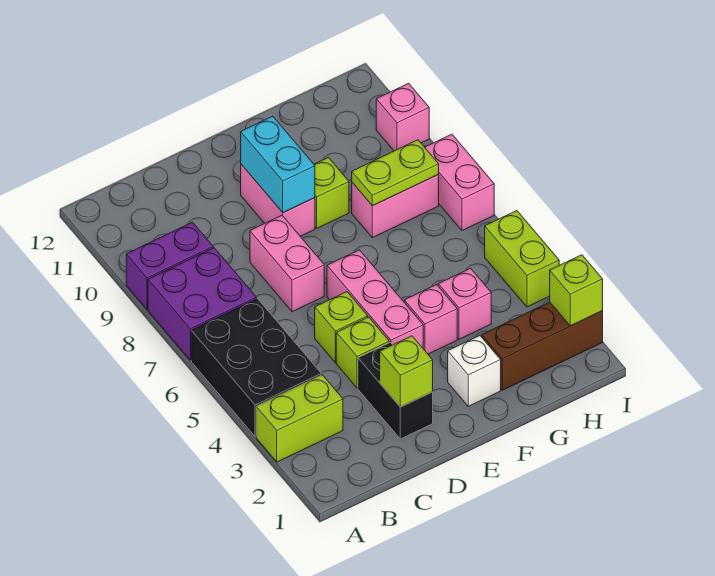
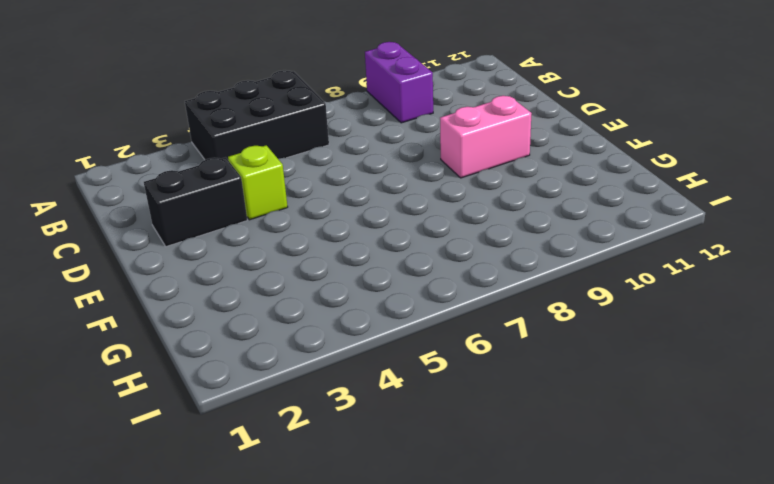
none -> lime 1x2 brick [256,375,343,462]
none -> purple 2x2 brick [148,248,257,360]
none -> lime 1x1 brick [315,292,368,363]

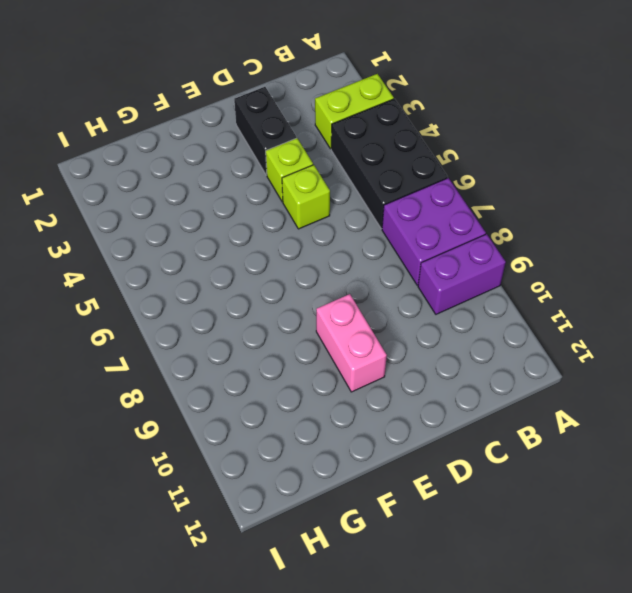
none -> pink 1x2 brick [250,215,324,312]
none -> pink 1x3 brick [327,250,423,348]
none -> white 1x1 brick [448,336,501,406]

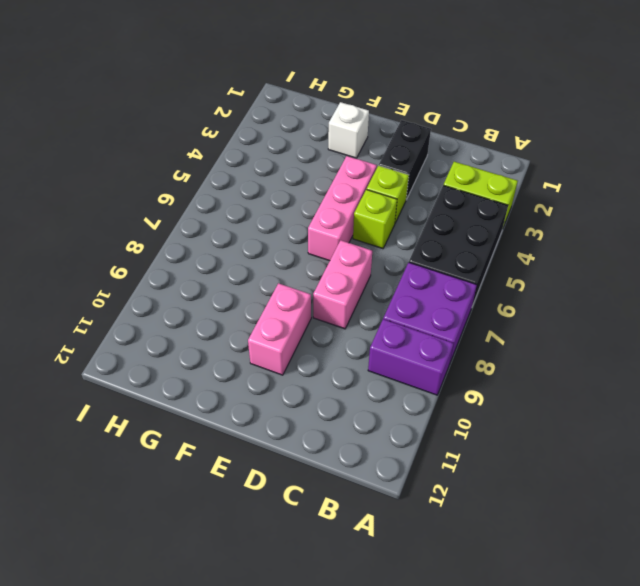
none -> pink 1x1 brick [404,285,457,354]
none -> lime 1x1 brick [314,157,349,228]
none -> brown 1x3 brick [482,302,603,390]

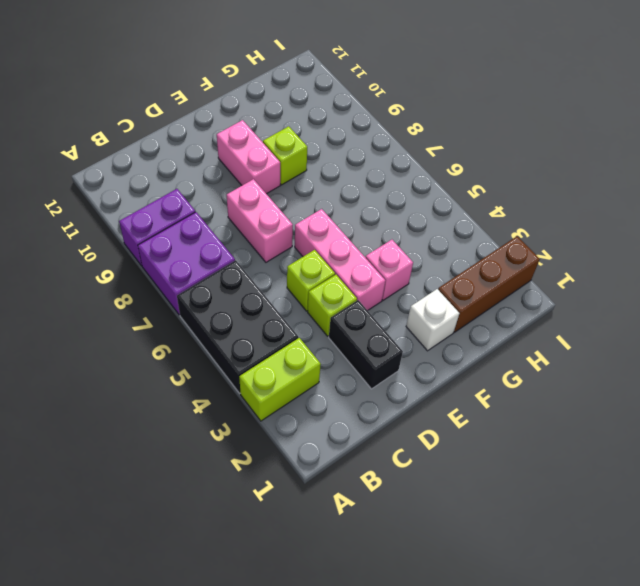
none -> pink 1x1 brick [438,268,491,339]
none -> pink 1x2 brick [352,175,439,238]
none -> lime 1x2 brick [485,211,559,307]

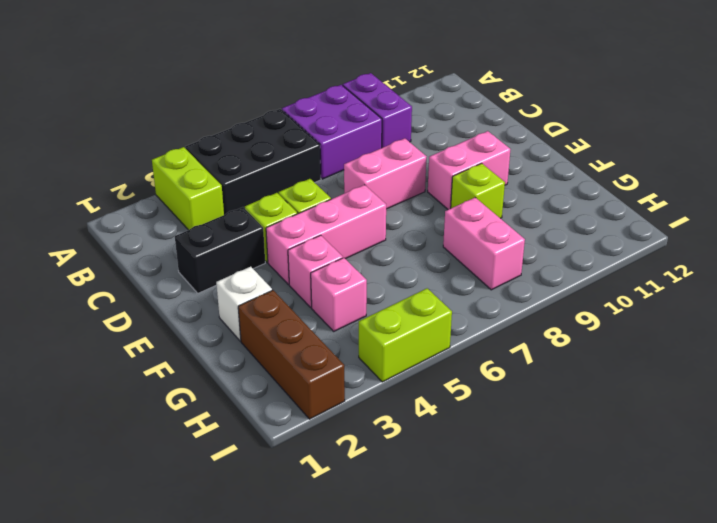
none -> pink 1x2 brick [425,134,494,231]
none -> pink 1x1 brick [376,83,429,151]
none -> lime 1x1 brick [380,336,433,407]

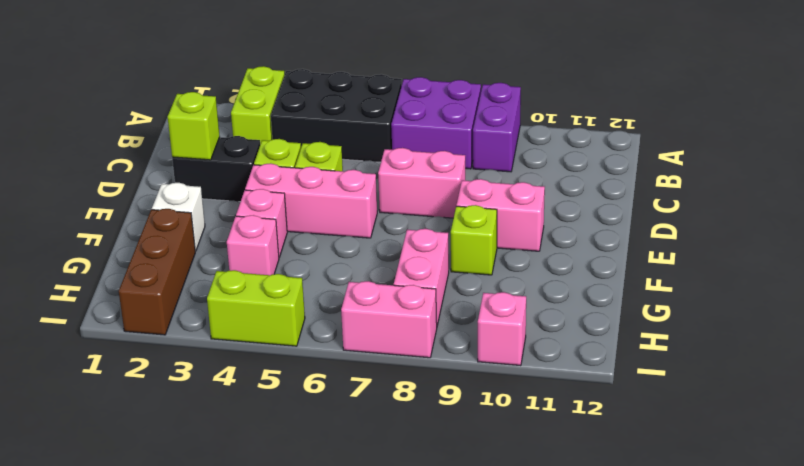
none -> cyan 1x2 brick [241,116,315,213]
none -> lime 1x2 plate [352,140,439,206]
none -> lime 1x1 brick [550,255,603,326]

